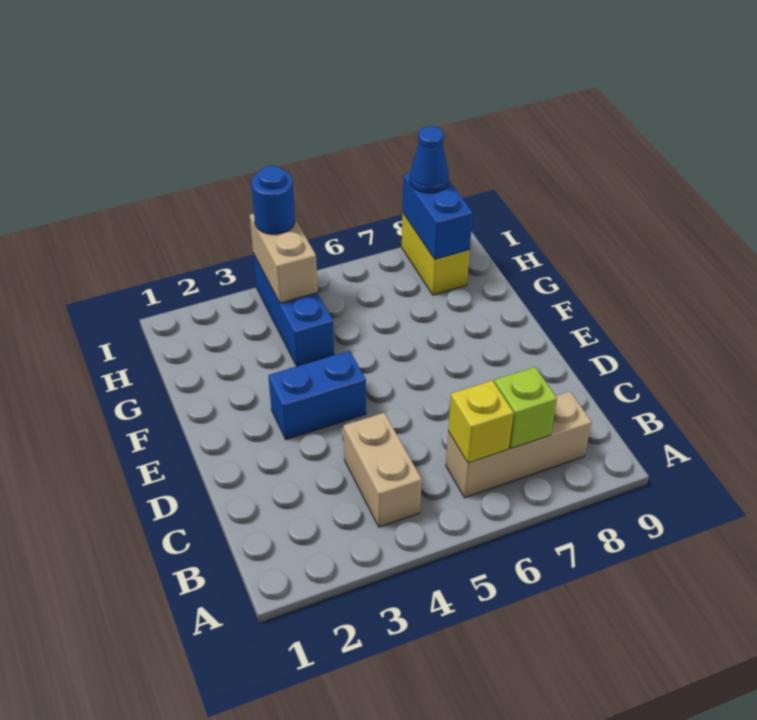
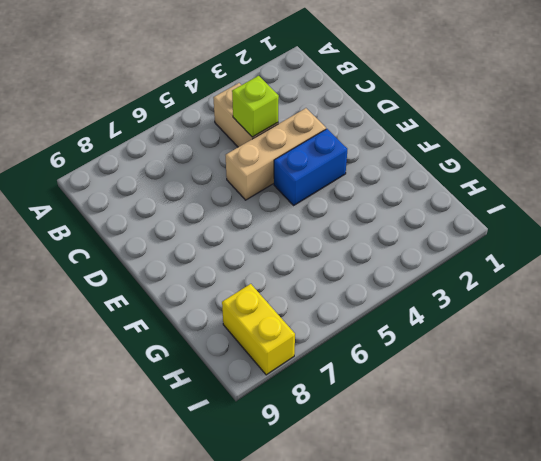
lime 1x1 brick [232,76,279,137] -> lime 1x1 brick moved to [494,367,557,449]
tan 1x3 brick [226,108,326,200] -> tan 1x3 brick moved to [446,391,592,498]
none -> blue 1x3 brick [253,254,334,366]
none -> yellow 1x1 brick [448,380,514,463]

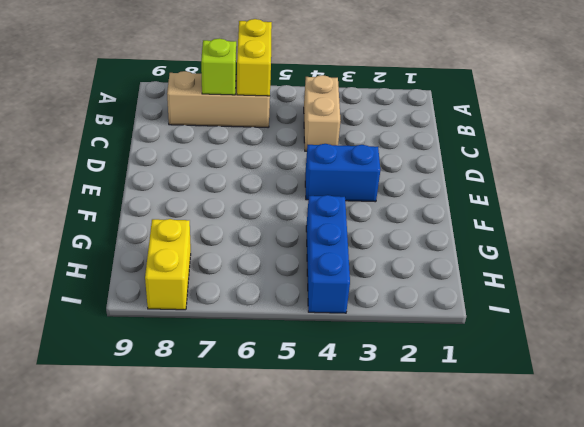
yellow 1x2 brick [237,19,272,96] -> yellow 1x1 brick [448,380,514,463]
none -> tan 1x2 brick [250,214,318,303]
none -> blue 1x2 brick [403,173,473,259]

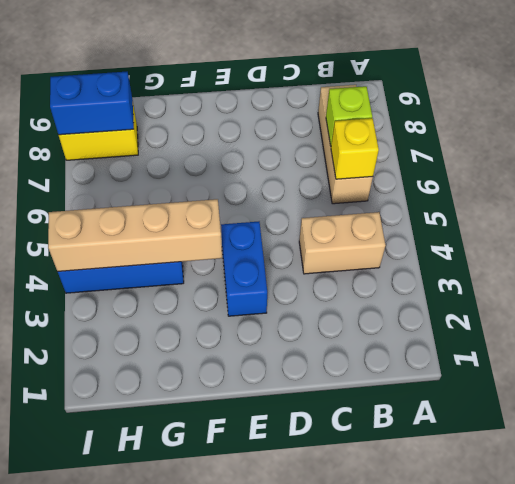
tan 1x4 brick [48,199,222,271] -> tan 1x2 brick [250,214,318,303]
none -> blue 1x1 round brick [251,166,295,234]
none -> blue 1x1 cone [410,126,449,193]

